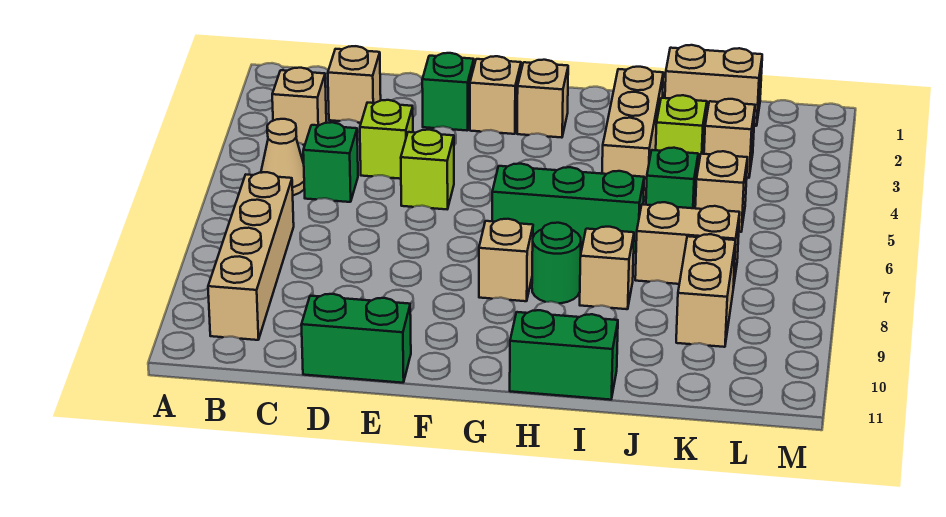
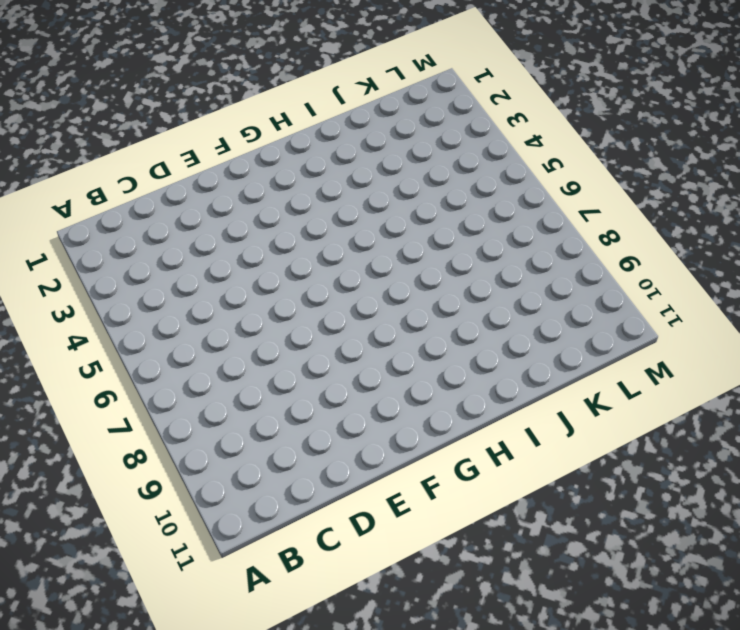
none -> tan 1x1 brick [272,68,326,145]
none -> tan 1x1 cone [261,119,304,195]
none -> tan 1x4 brick [208,172,294,340]

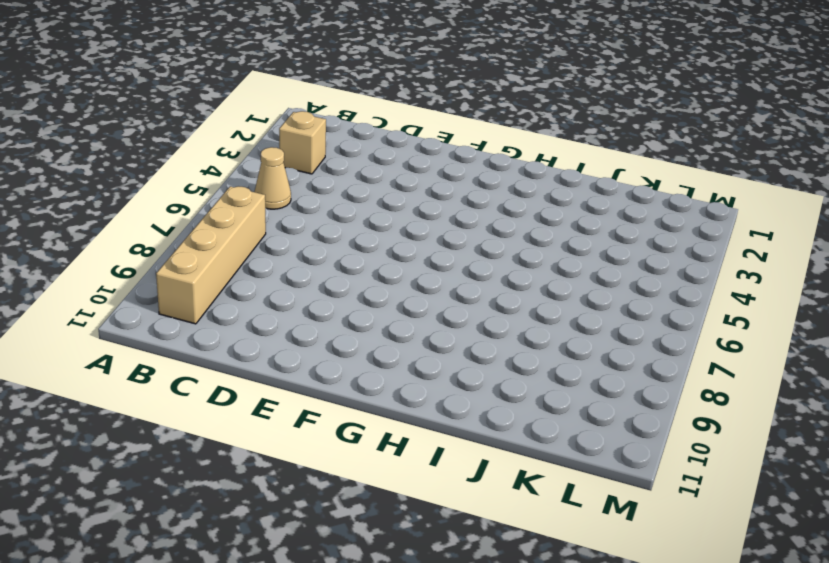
none -> tan 1x1 brick [328,46,381,123]
none -> green 1x1 brick [303,122,358,202]
none -> lime 1x1 brick [360,100,413,179]

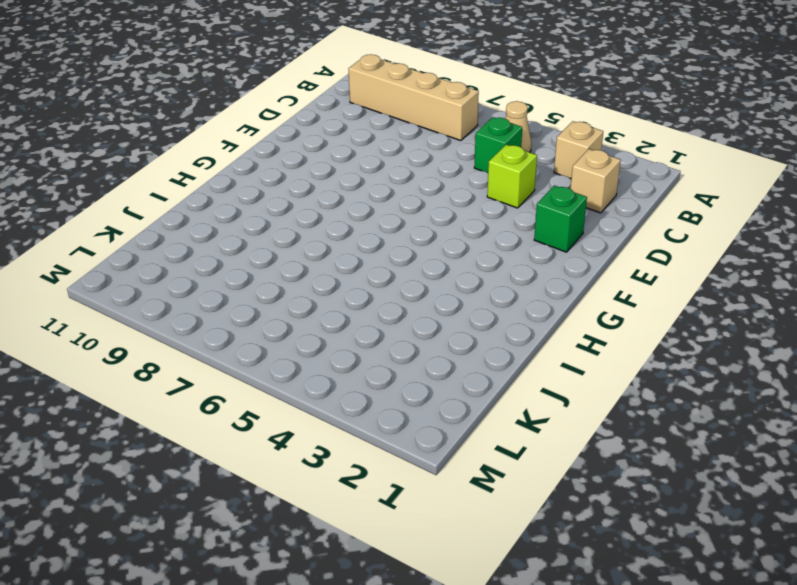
none -> green 1x2 brick [301,294,411,383]
none -> lime 1x1 brick [401,130,454,209]
none -> tan 1x1 brick [470,56,521,134]

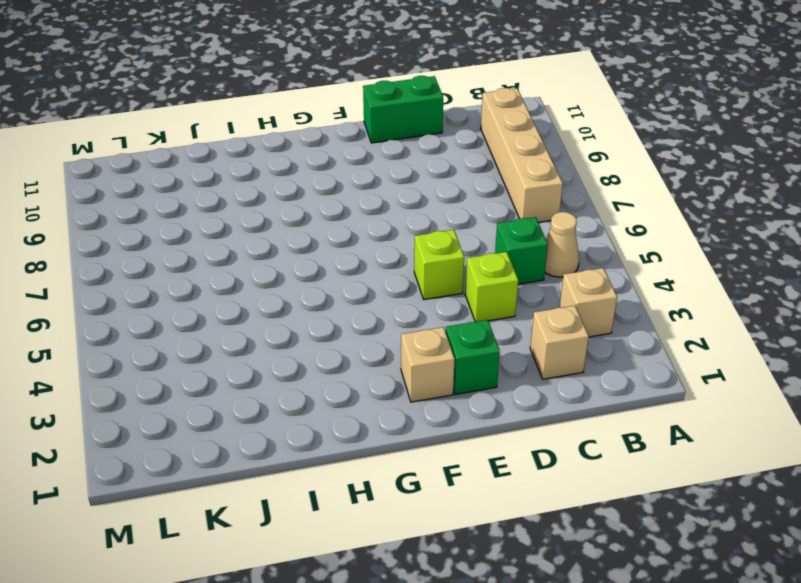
none -> tan 1x1 brick [517,60,568,138]
none -> green 1x3 brick [492,164,644,252]
none -> tan 1x1 brick [479,219,533,301]

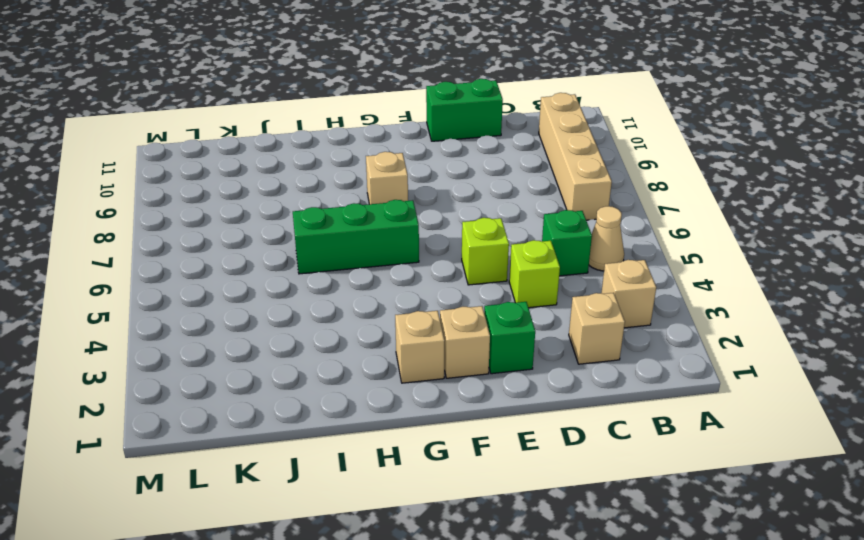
none -> green 1x1 round brick [532,223,581,303]
none -> green 1x2 brick [510,310,618,400]
none -> tan 1x3 brick [602,67,663,197]

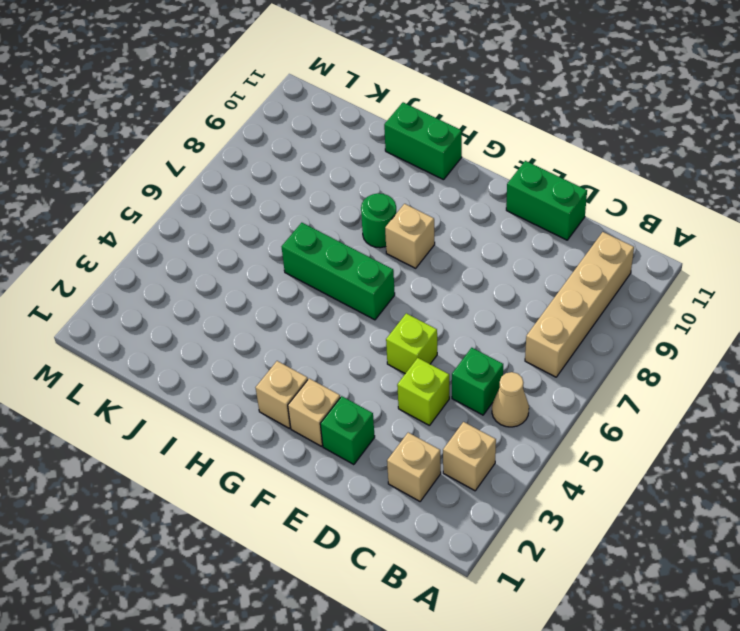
none -> tan 1x3 brick [602,67,663,197]
none -> tan 1x1 brick [580,227,634,309]
none -> tan 1x2 brick [665,45,762,126]

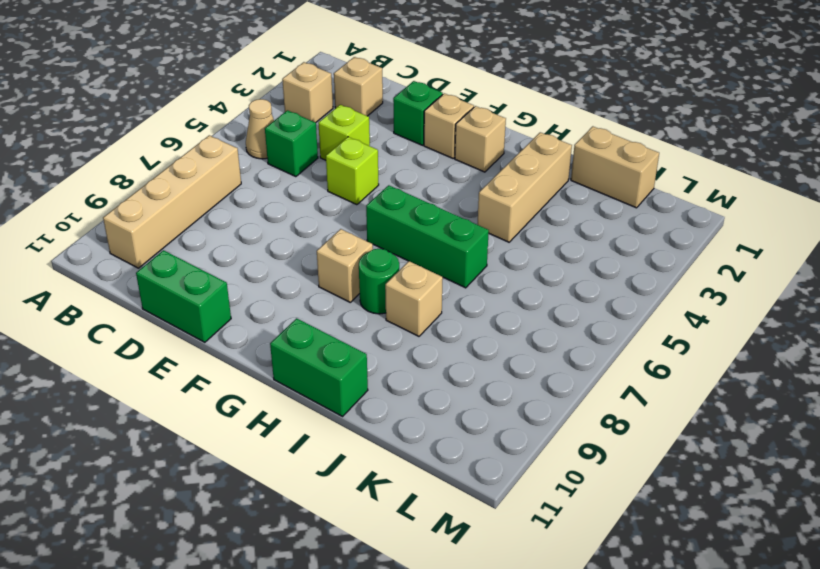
none -> lime 1x1 brick [656,95,707,167]
none -> green 1x1 brick [646,148,698,208]
none -> tan 1x2 brick [635,202,740,288]

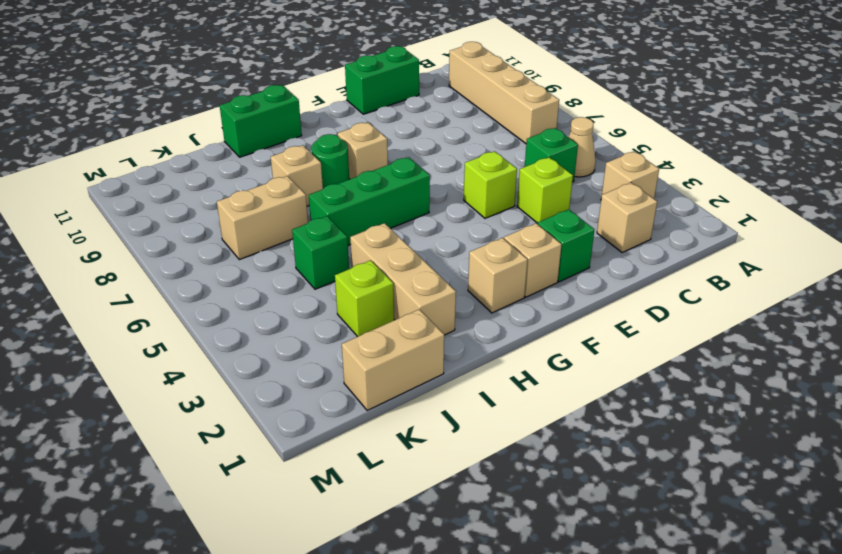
none -> tan 1x1 brick [704,99,755,178]
none -> tan 1x1 brick [695,151,748,232]
none -> tan 1x2 brick [676,234,736,347]

